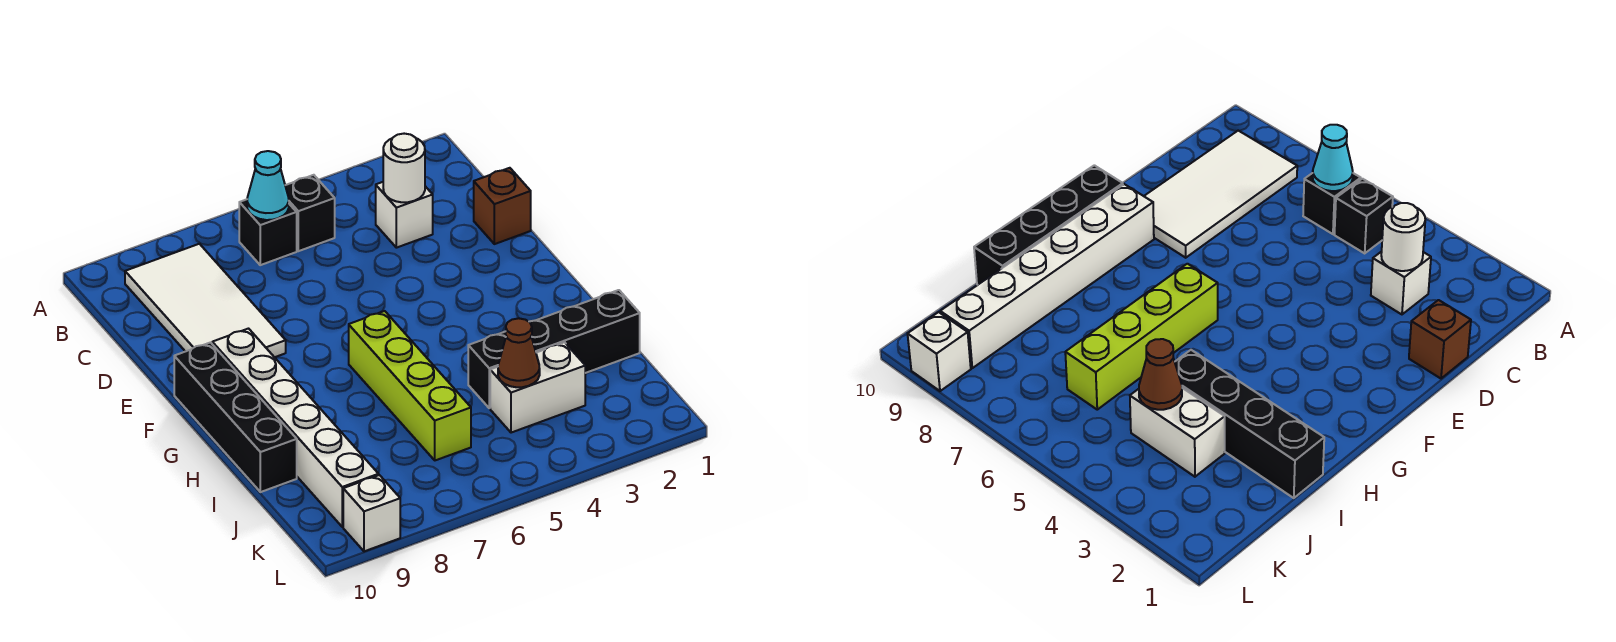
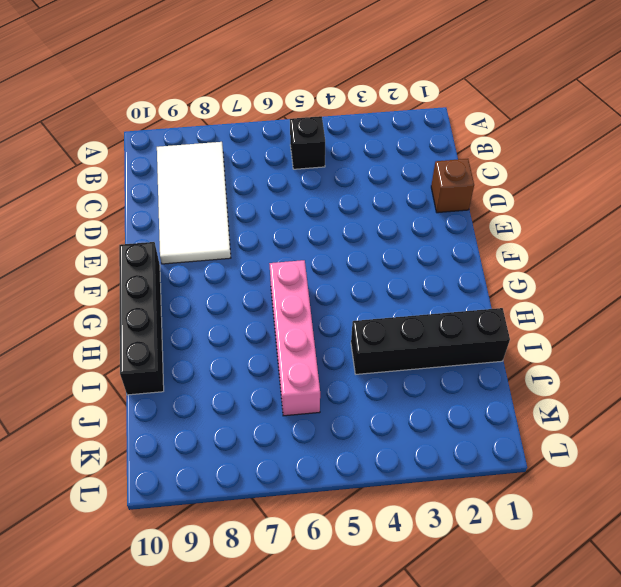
pink 1x4 brick [269,260,320,416] -> lime 1x4 brick [349,311,471,460]
none -> black 1x1 brick [239,199,297,265]
none -> white 1x1 brick [376,182,433,248]
none -> white 1x6 brick [212,329,379,527]

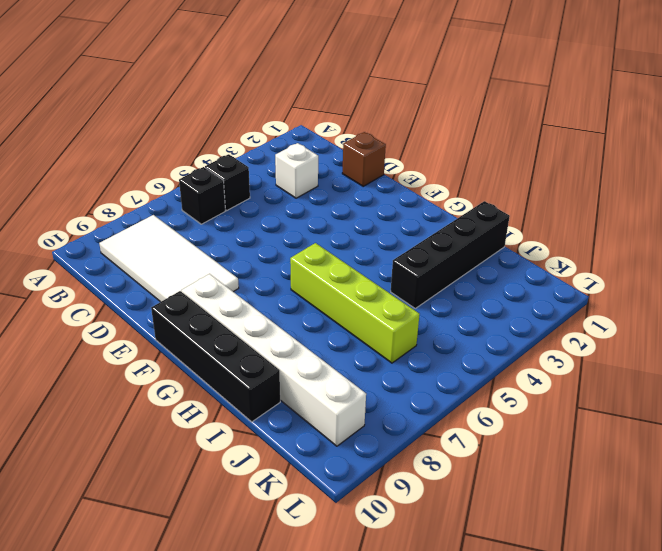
none -> white 1x2 brick [490,342,585,433]
none -> white 1x1 brick [343,475,400,551]
none -> cyan 1x1 cone [247,151,289,220]

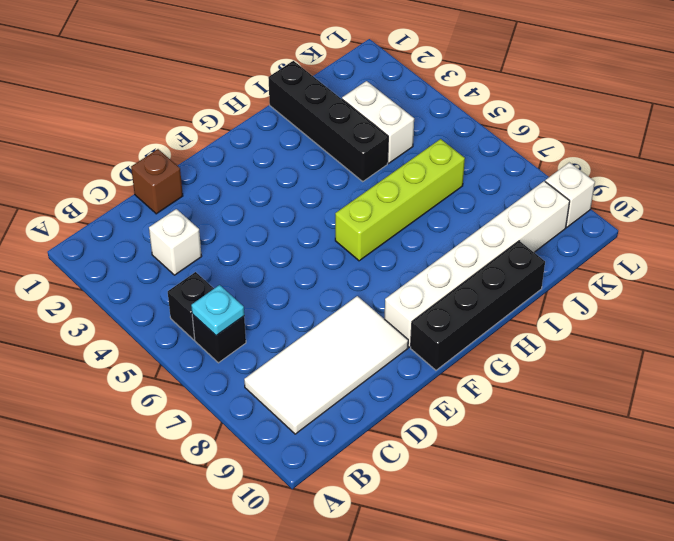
cyan 1x1 plate [191,285,244,336] -> cyan 1x1 cone [247,151,289,220]
none -> white 1x1 round brick [383,134,425,202]
none -> brown 1x1 cone [498,318,540,387]

